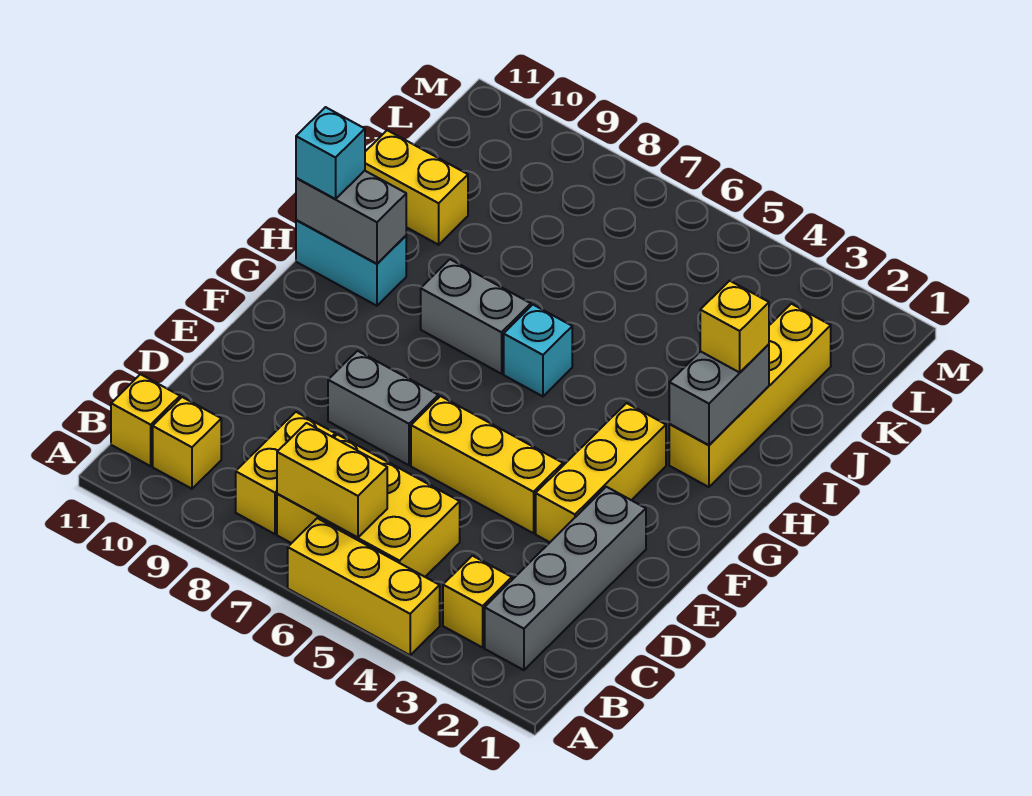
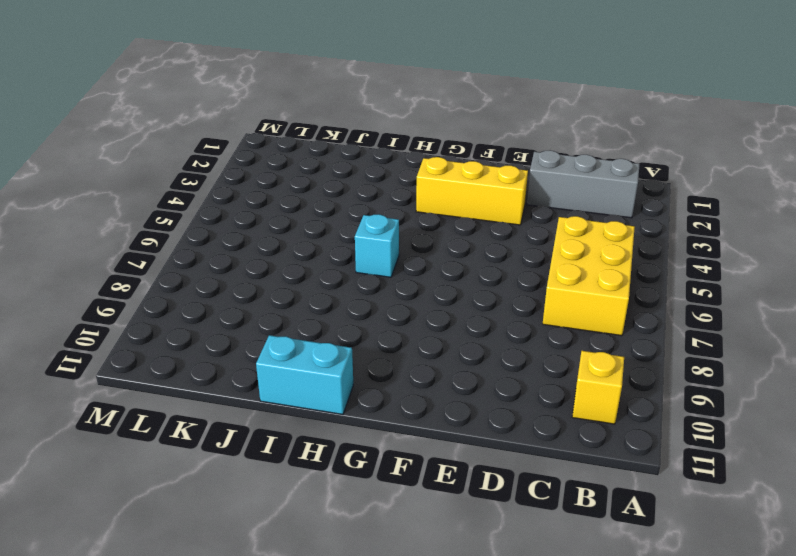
grey 1x3 brick [527,150,640,218] -> grey 1x4 brick [485,487,646,670]
cyan 1x2 brick [256,335,353,414] -> cyan 1x2 brick turned to [296,220,406,306]
none -> yellow 1x3 brick [288,518,440,655]
none -> yellow 1x1 brick [443,556,512,648]
none -> yellow 1x2 brick [236,412,335,534]

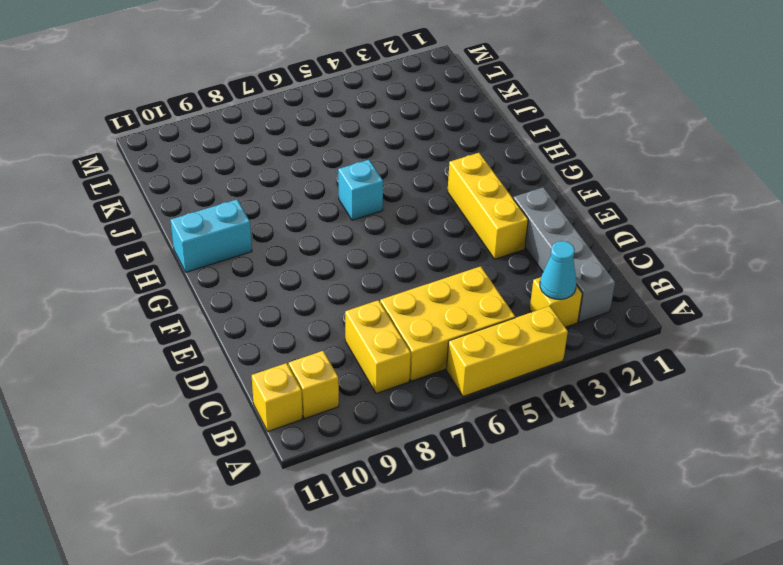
cyan 1x1 cone [540,241,577,299] -> none
none -> yellow 1x3 brick [411,396,563,533]
none -> grey 1x2 brick [328,351,438,465]
none -> yellow 1x4 brick [669,304,831,487]

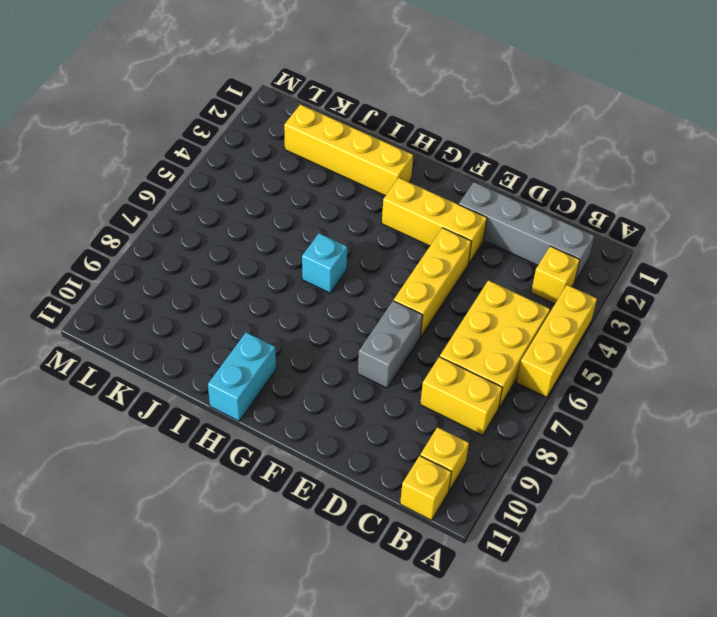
none -> grey 1x2 brick [421,259,531,374]
none -> yellow 1x2 brick [365,130,468,245]
none -> yellow 1x2 brick [277,423,387,538]

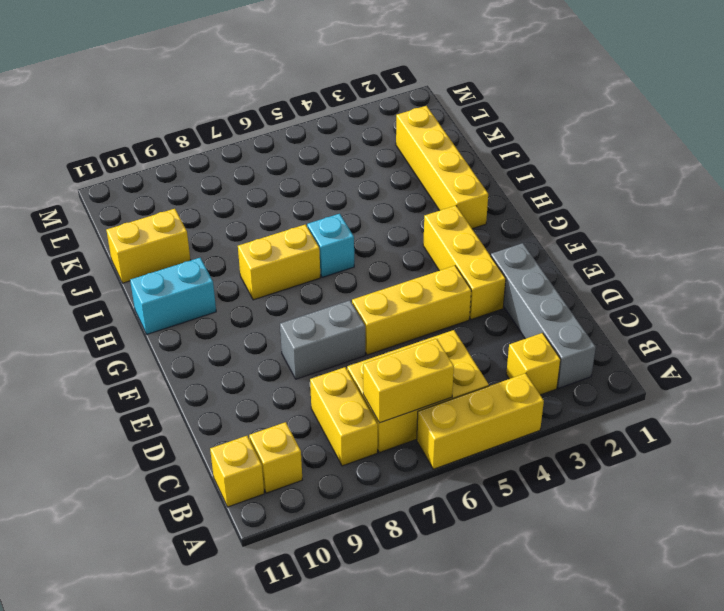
yellow 1x2 brick [238,224,320,300] -> grey 1x2 brick [421,259,531,374]
none -> grey 1x2 brick [669,344,769,445]
none -> grey 1x2 brick [296,171,406,264]
none -> cyan 1x1 brick [296,107,365,199]

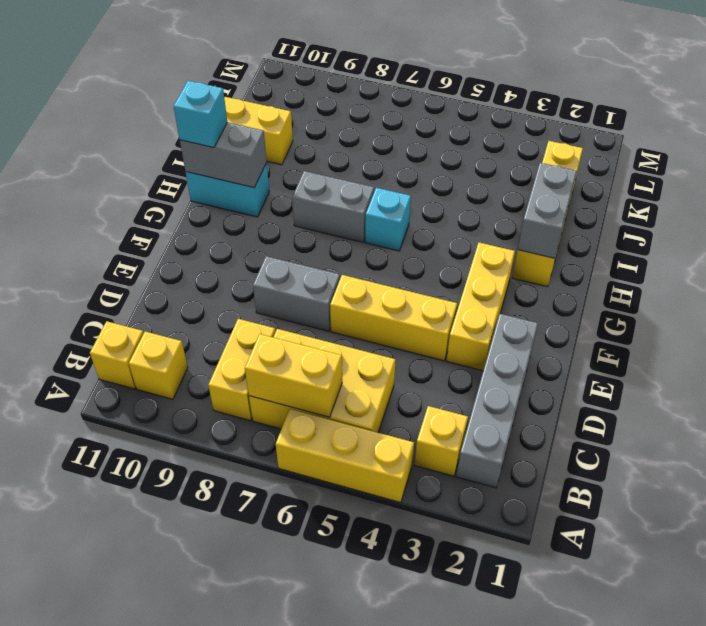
none -> yellow 1x1 brick [700,281,769,372]

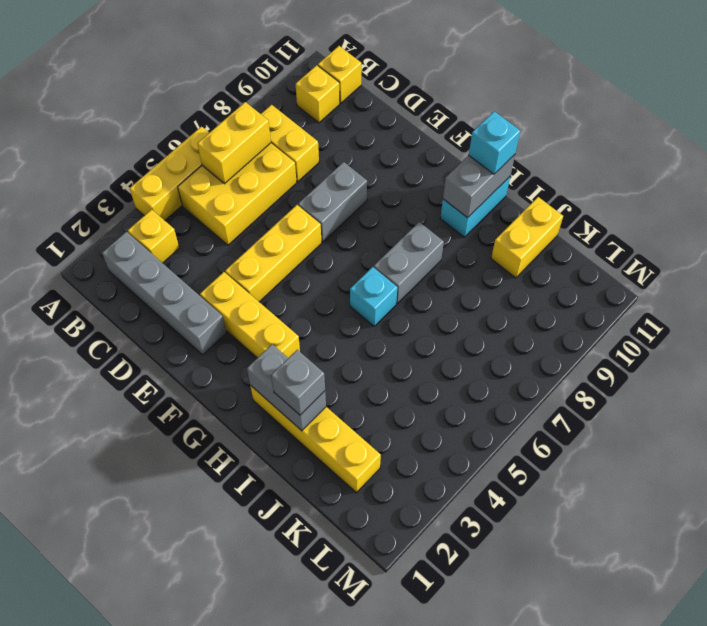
grey 1x1 brick [271,350,325,415] -> yellow 1x1 brick [700,281,769,372]

